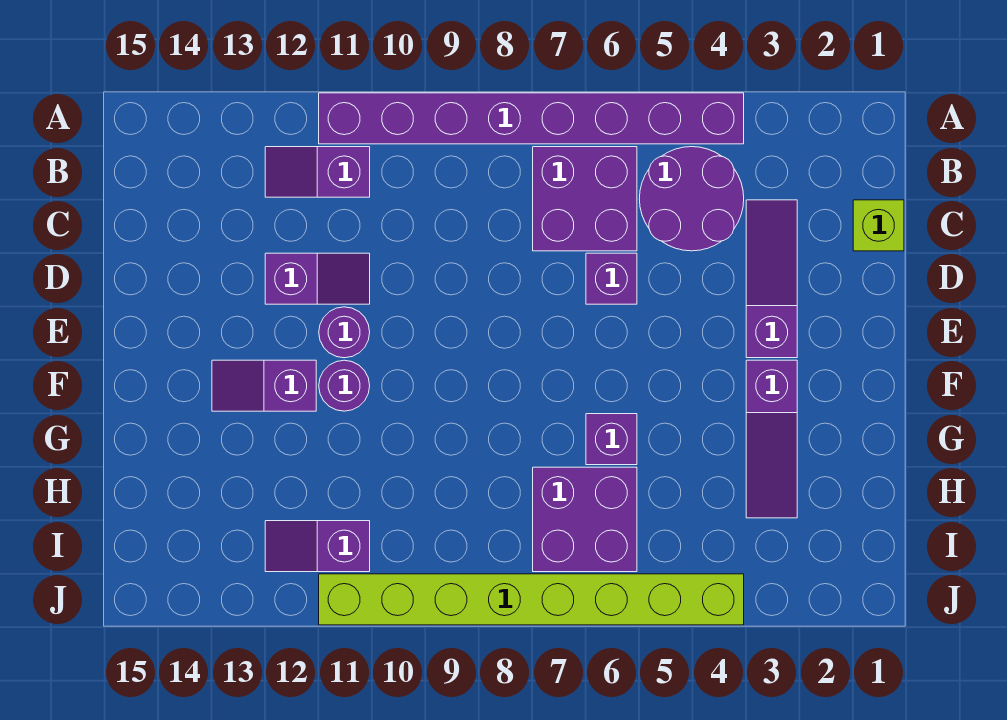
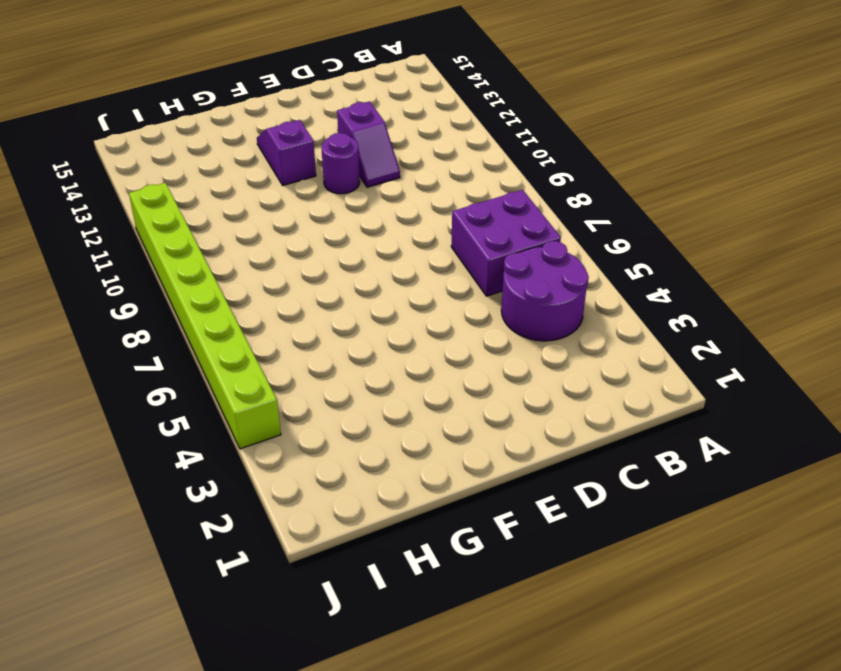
none -> purple 1x8 brick [319,93,744,144]
none -> purple 1x2 slope [265,147,370,197]
none -> lime 1x1 brick [853,200,904,251]

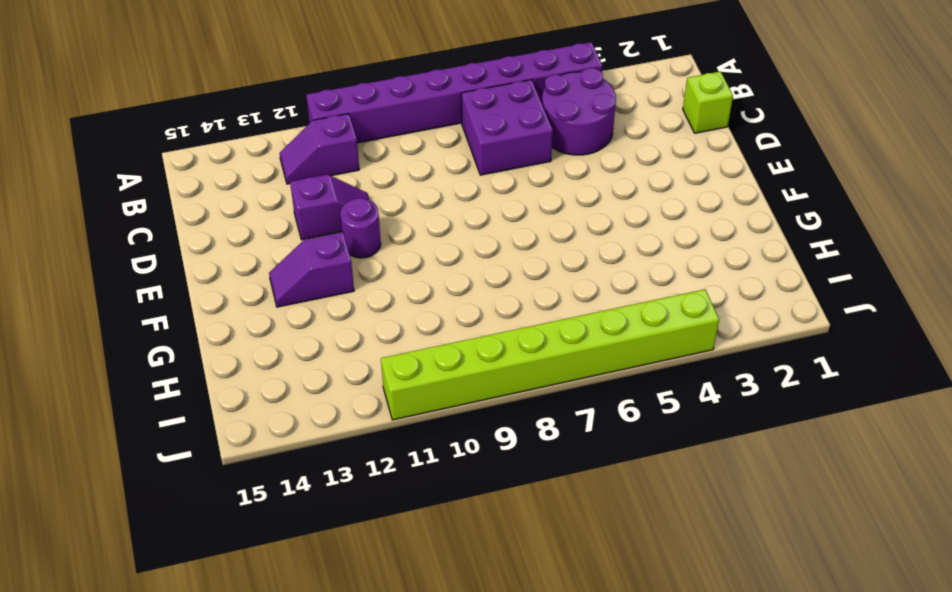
none -> purple 1x3 slope [746,200,797,358]
none -> purple 1x1 brick [586,253,637,304]
none -> purple 1x3 slope [746,360,797,518]

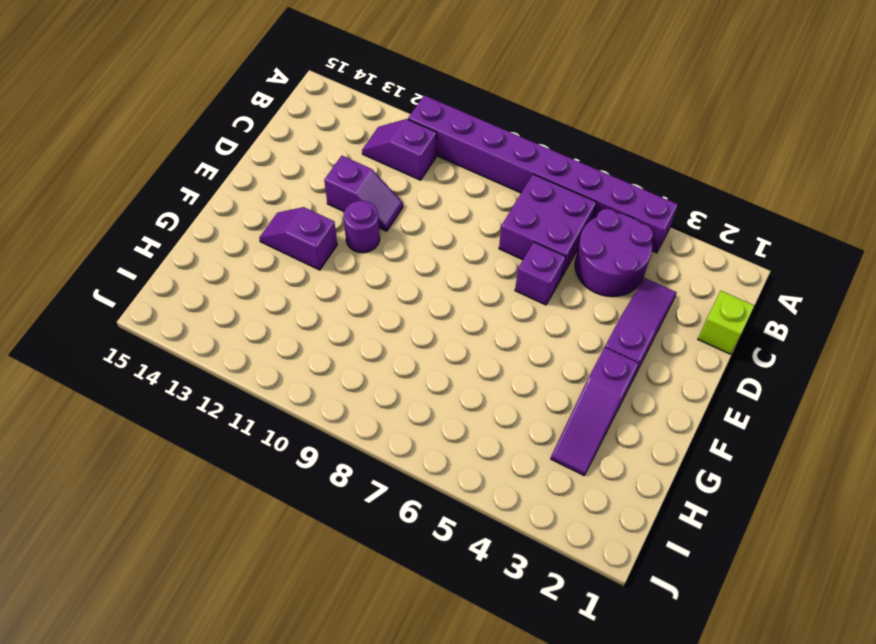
none -> purple 1x1 round brick [319,360,370,411]
none -> purple 1x1 brick [586,414,637,465]
none -> purple 2x2 brick [533,467,637,572]

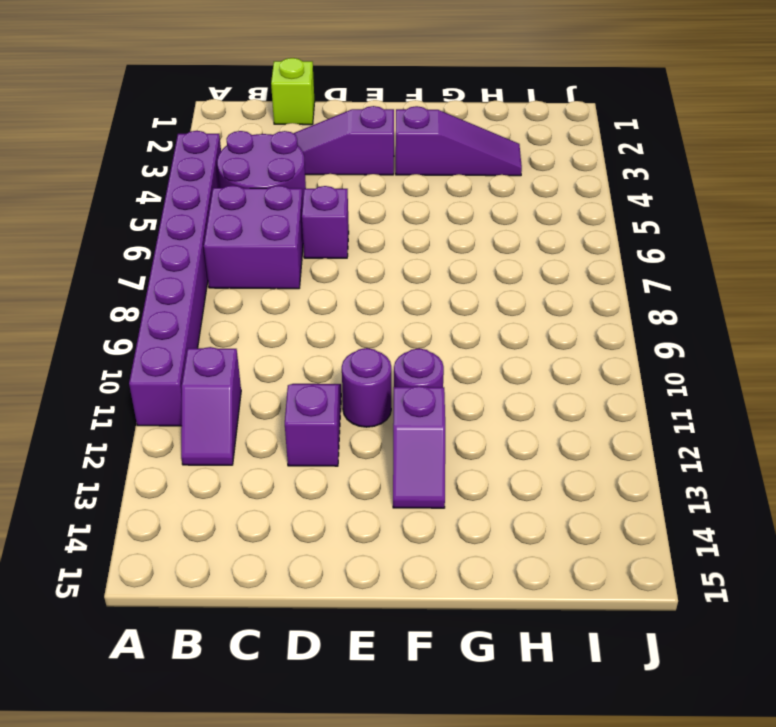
none -> purple 1x1 brick [586,414,637,465]
none -> purple 2x2 brick [533,467,637,572]
none -> purple 1x2 slope [265,521,370,572]

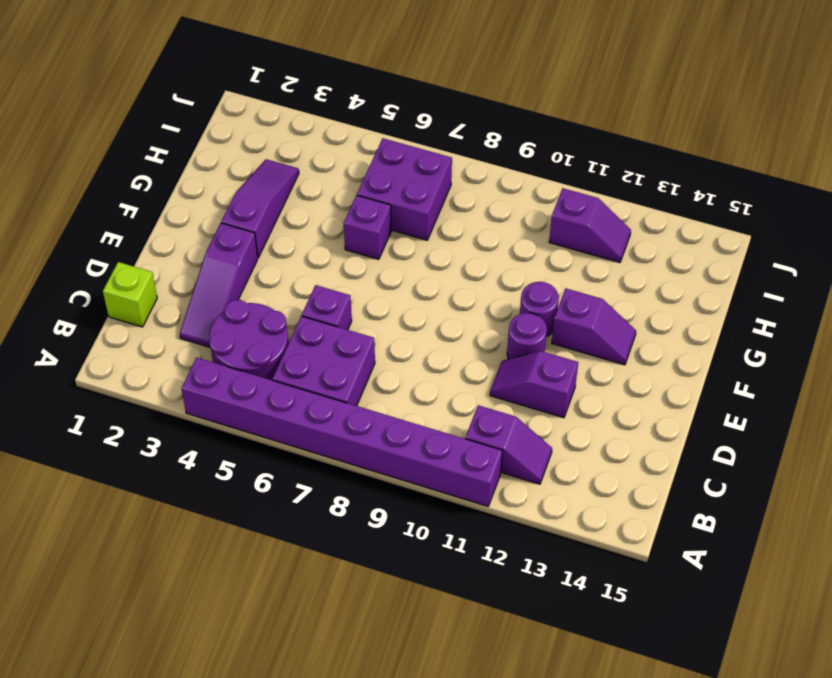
none -> lime 1x8 brick [319,574,744,625]

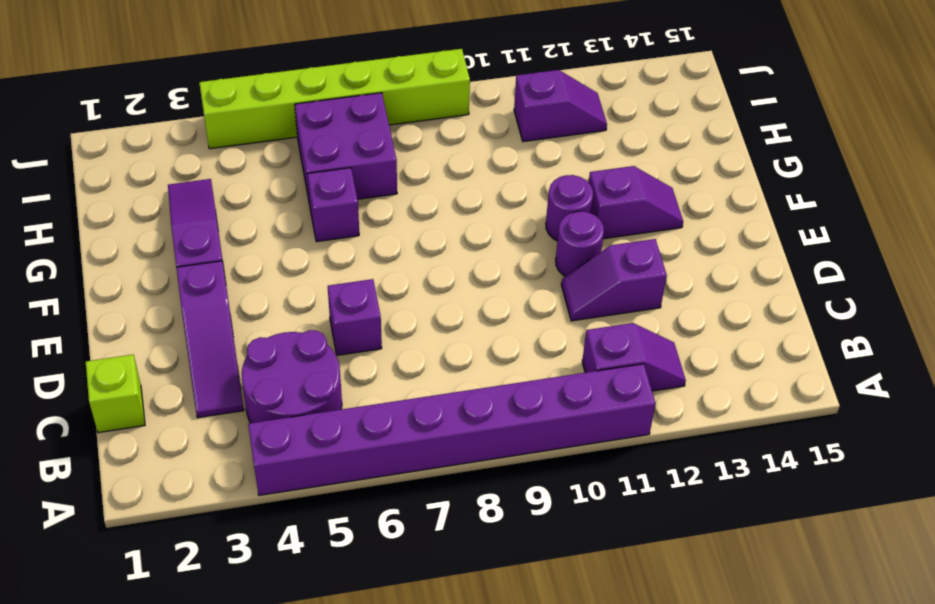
lime 1x6 brick [199,49,470,149] -> lime 1x8 brick [319,574,744,625]
none -> purple 2x2 brick [533,147,637,251]

